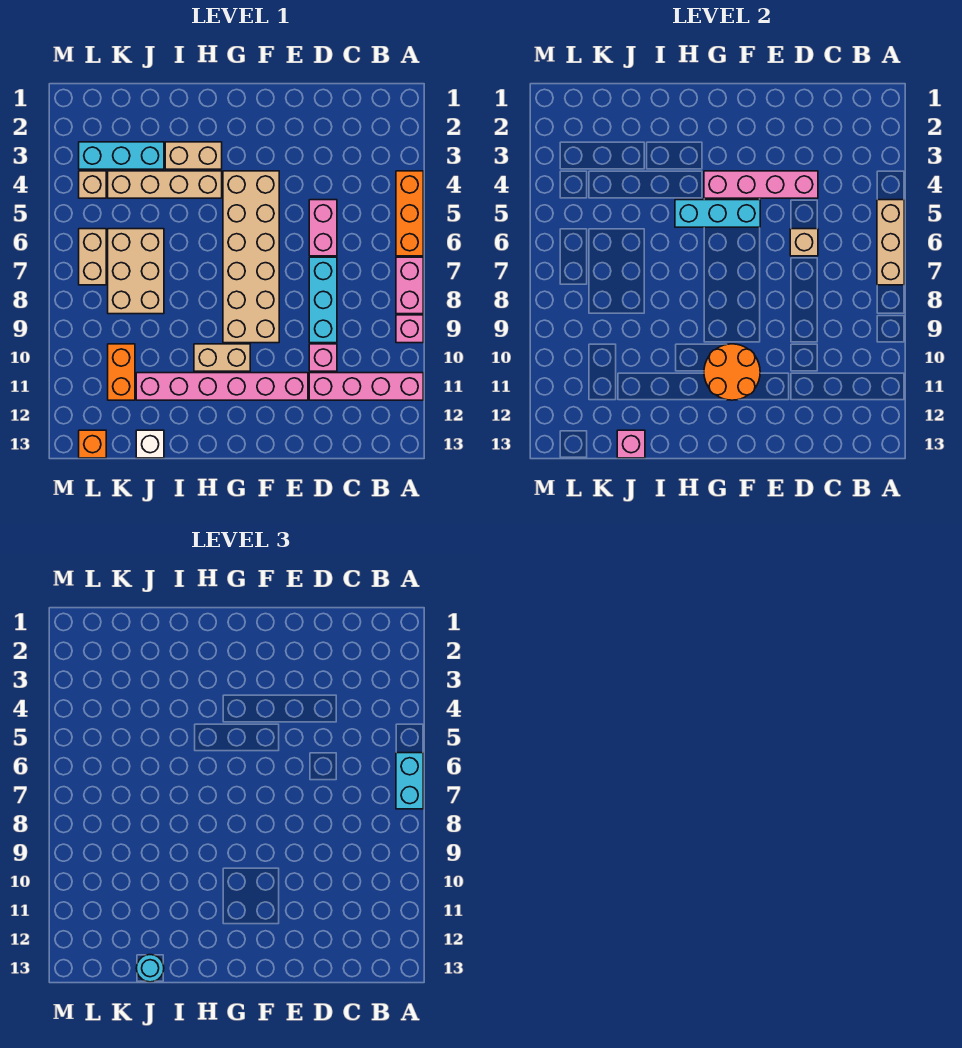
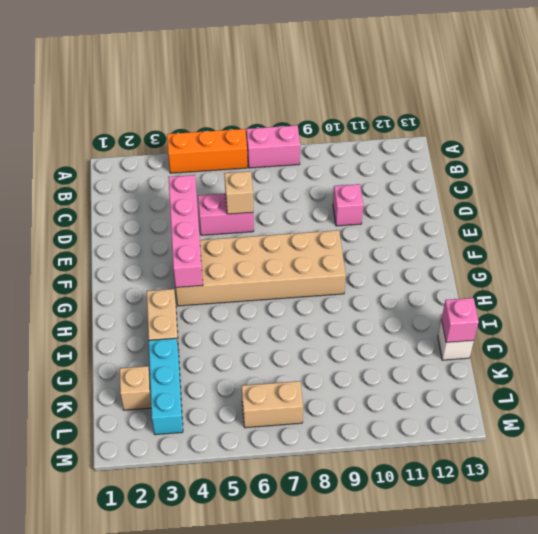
tan 1x1 brick [120,366,151,410] -> tan 1x1 brick moved to [79,171,106,198]
none -> pink 1x1 brick [396,315,423,343]
none -> pink 1x4 brick [309,373,423,400]
none -> cyan 1x3 brick [309,257,337,343]

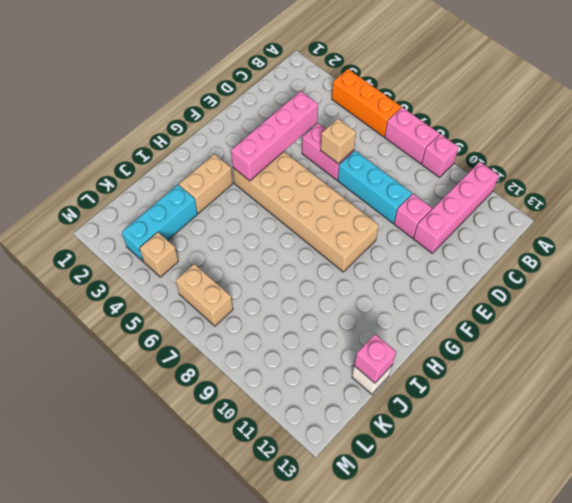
none -> pink 1x6 brick [136,373,308,400]
none -> tan 1x2 brick [194,344,250,371]
none -> tan 1x4 brick [108,171,222,198]

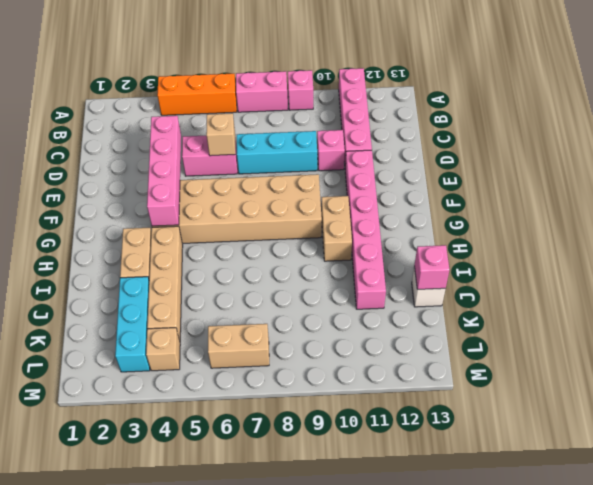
none -> tan 2x3 brick [108,229,164,314]
none -> orange 1x2 brick [108,344,135,400]
none -> orange 1x1 brick [79,430,106,458]

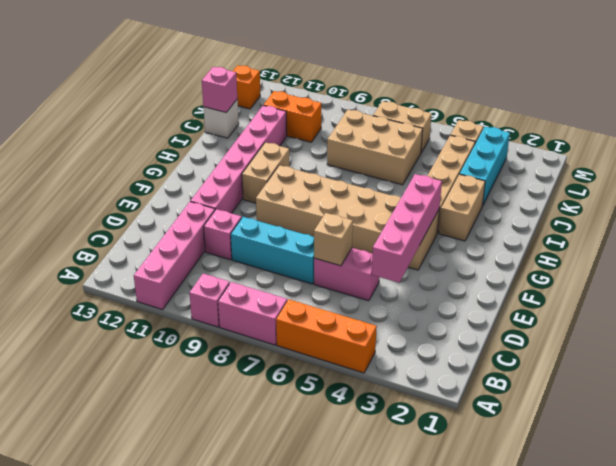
none -> tan 1x3 brick [877,200,904,285]
none -> cyan 1x3 brick [675,200,760,227]
none -> orange 2x2 round brick [704,344,760,400]

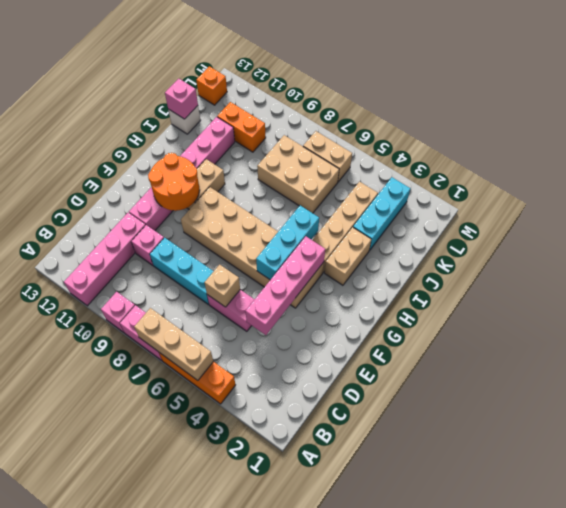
none -> tan 1x1 brick [79,171,106,198]
none -> cyan 1x2 brick [396,753,423,809]
none -> cyan 1x1 round brick [136,955,164,982]

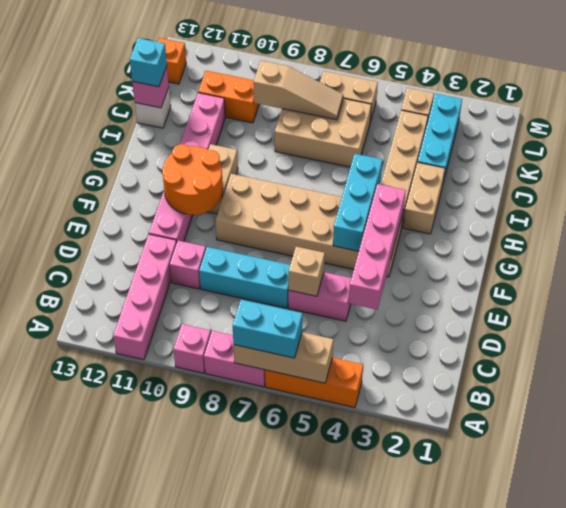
cyan 1x1 brick [130,38,167,87] -> cyan 1x1 round brick [136,955,164,982]
tan 1x3 slope [253,61,343,120] -> none

